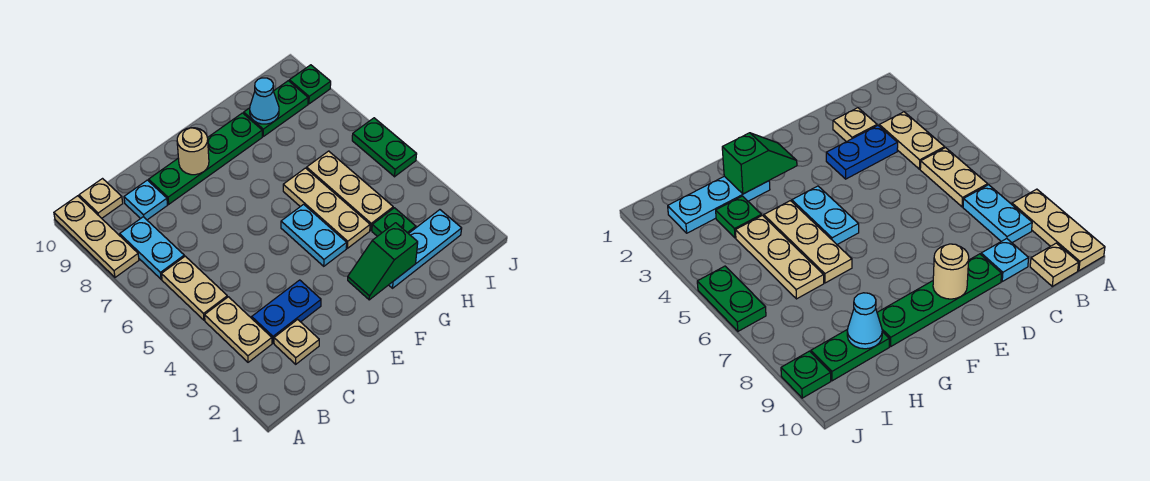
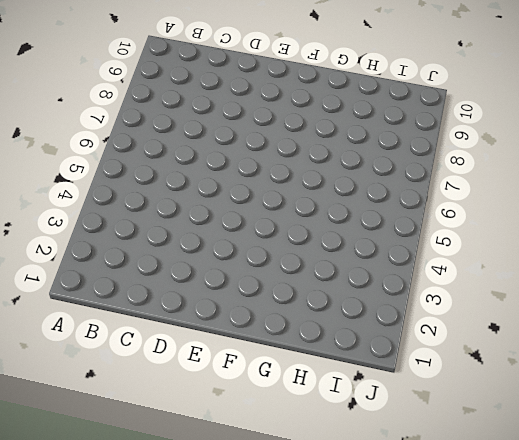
none -> tan 1x3 plate [54,196,139,277]
none -> tan 1x2 plate [205,297,272,362]
none -> tan 1x2 plate [162,256,227,320]

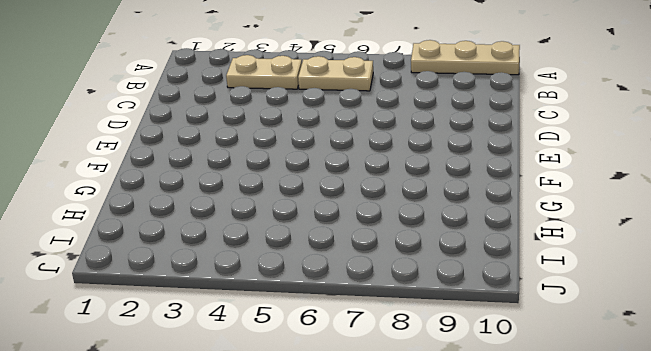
none -> cyan 1x2 plate [120,217,184,279]
none -> tan 1x1 plate [79,179,123,218]
none -> tan 1x1 plate [274,319,319,364]

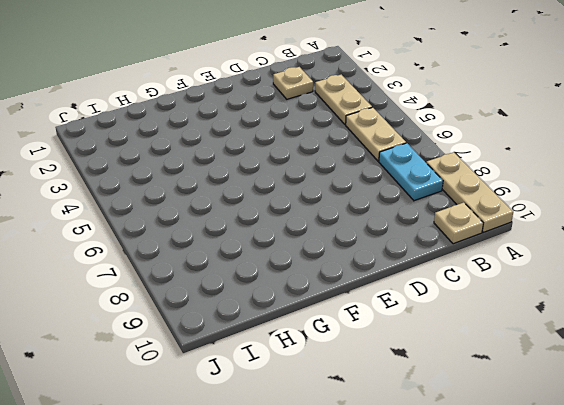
none -> blue 1x2 plate [252,280,321,343]
none -> cyan 1x1 plate [124,180,167,220]
none -> green 1x4 plate [149,113,262,204]

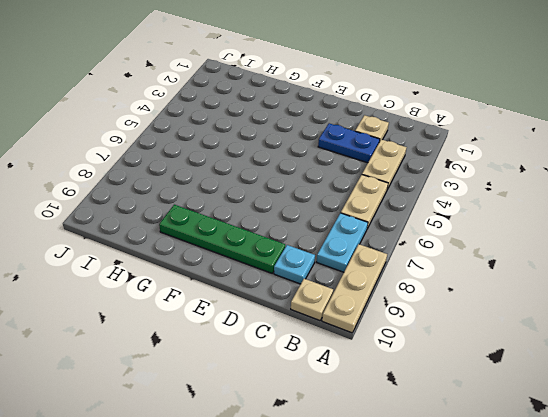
none -> cyan 1x2 plate [281,204,347,266]
none -> cyan 1x3 plate [389,210,462,288]
none -> tan 1x3 plate [283,168,370,248]

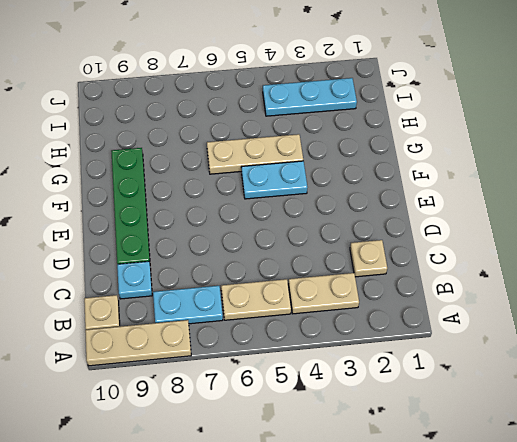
cyan 1x3 plate [263,78,357,116] -> cyan 1x3 plate turned to [389,210,462,288]
none -> blue 1x2 plate [252,280,321,343]
none -> green 1x1 plate [372,208,416,236]
none -> tan 1x3 plate [307,151,393,230]

